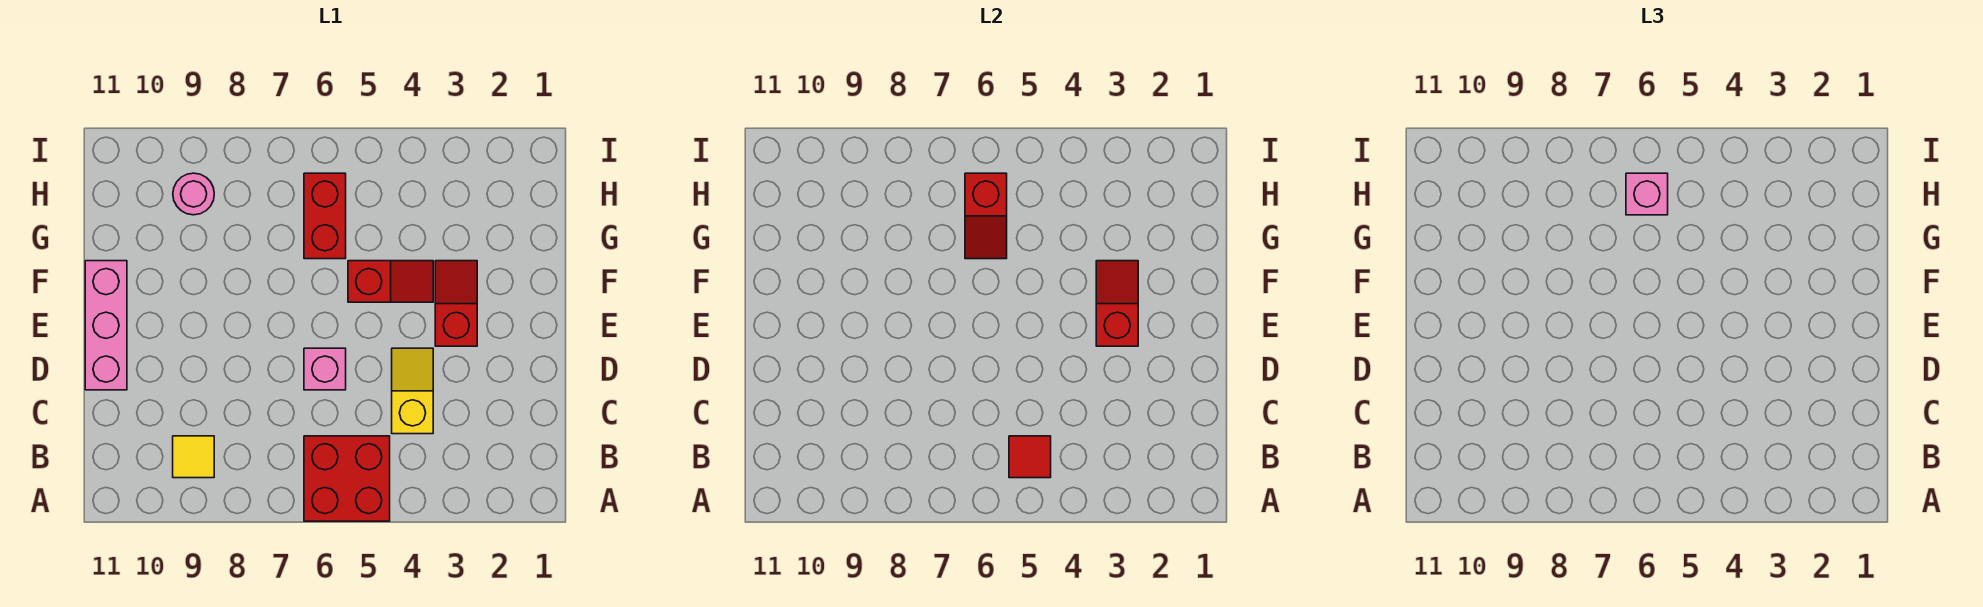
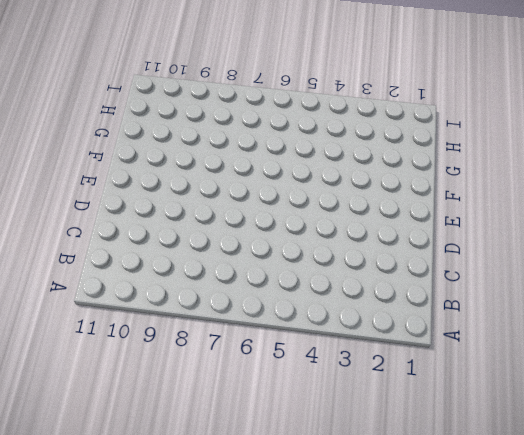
none -> red 2x2 brick [304,436,390,521]
none -> yellow 1x1 tile [173,436,214,478]
none -> yellow 1x2 slope [392,348,433,434]

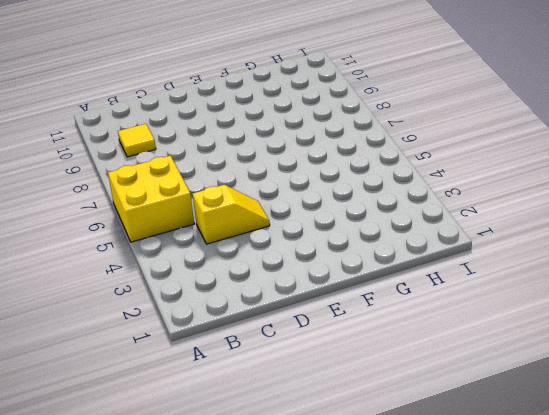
yellow 2x2 brick [108,156,194,242] -> red 2x2 brick [304,436,390,521]
none -> pink 1x1 brick [304,348,346,390]
none -> pink 1x3 brick [85,261,127,390]
none -> red 1x2 slope [435,261,477,346]

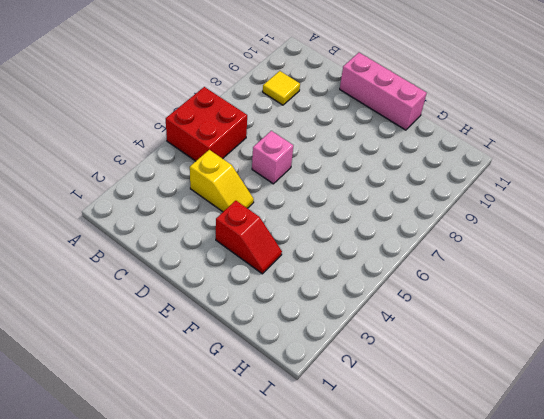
none -> red 1x2 slope [348,261,433,302]
none -> red 1x2 brick [304,173,346,259]
none -> pink 1x1 round brick [173,173,214,215]

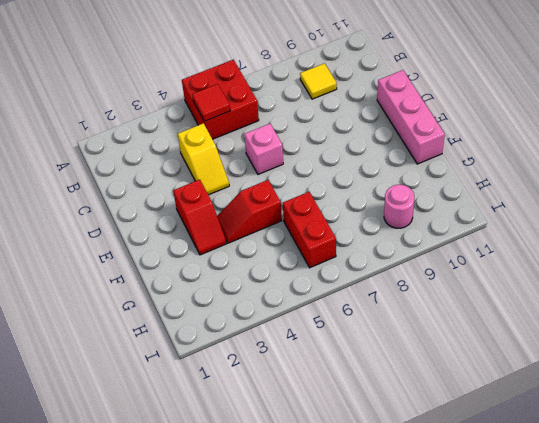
none -> red 1x2 slope [1096,261,1138,346]
none -> red 1x2 slope [965,173,1007,259]
none -> pink 1x1 brick [1626,173,1668,215]

